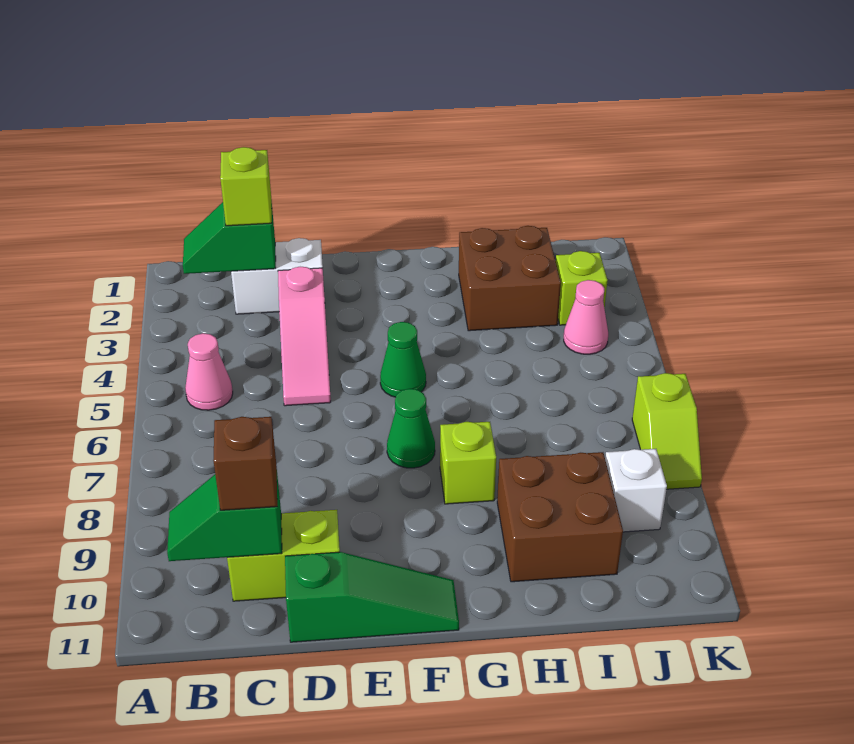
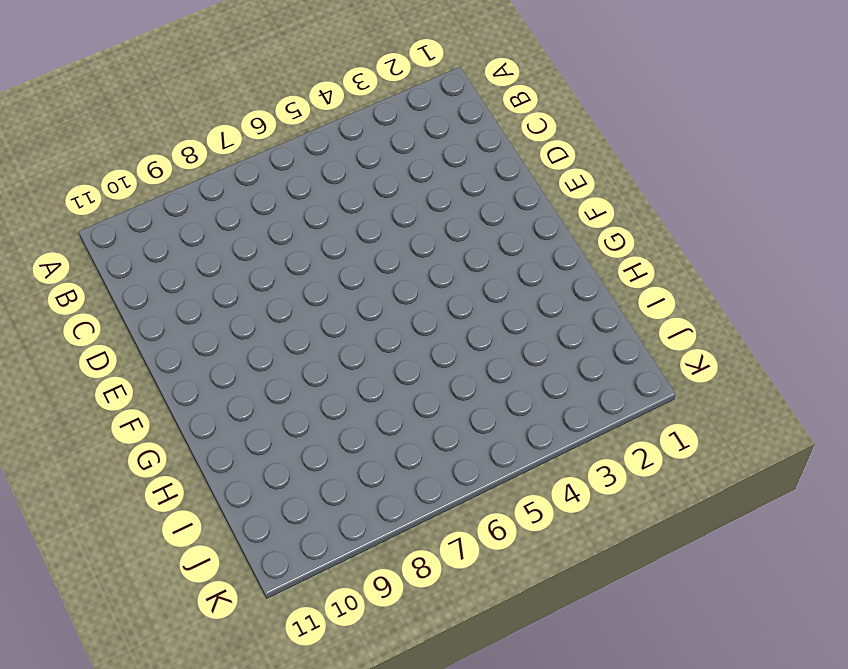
none -> pink 1x1 cone [185,333,233,410]
none -> white 1x2 brick [231,238,323,314]
none -> lime 1x2 brick [227,510,340,601]

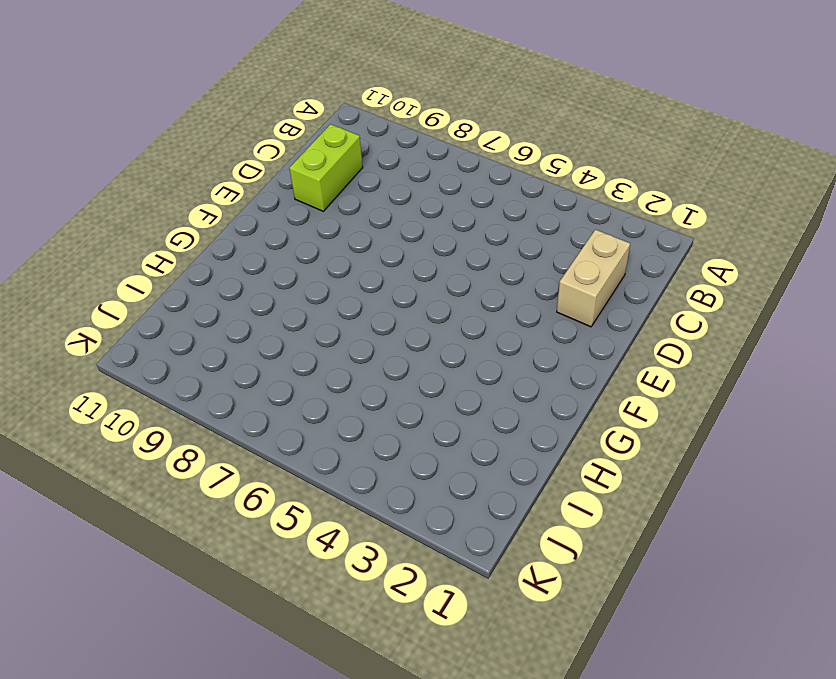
tan 1x2 brick [557,230,630,327] -> white 1x2 brick [231,238,323,314]
none -> pink 1x1 cone [185,333,233,410]
none -> pink 1x3 slope [278,267,331,406]
none -> green 1x3 slope [285,552,459,642]

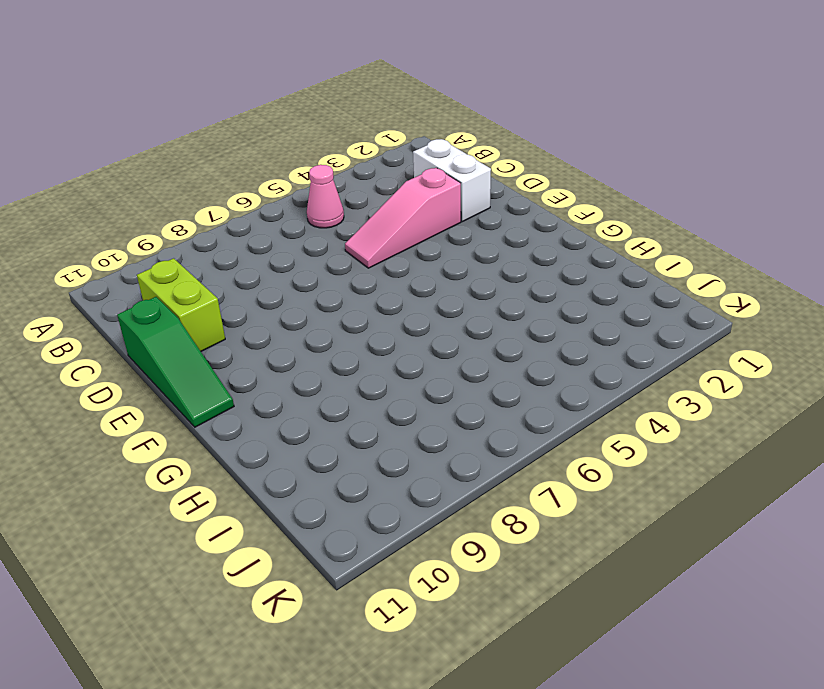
none -> green 1x1 cone [380,322,426,397]
none -> green 1x1 cone [387,389,435,468]
none -> lime 1x1 brick [440,422,496,504]

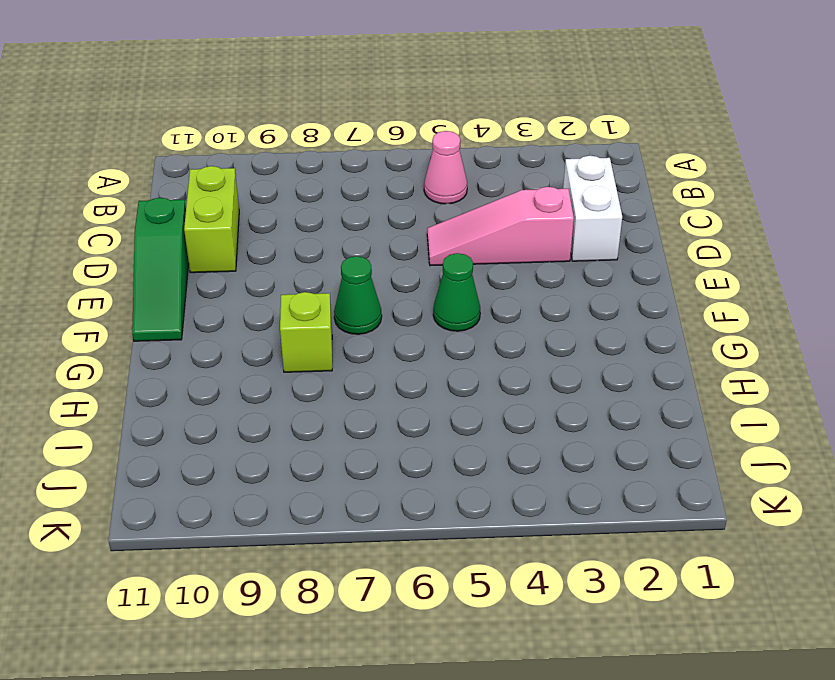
none -> brown 2x2 brick [459,226,561,331]
none -> brown 2x2 brick [497,452,623,582]
none -> lime 1x1 brick [556,251,608,325]

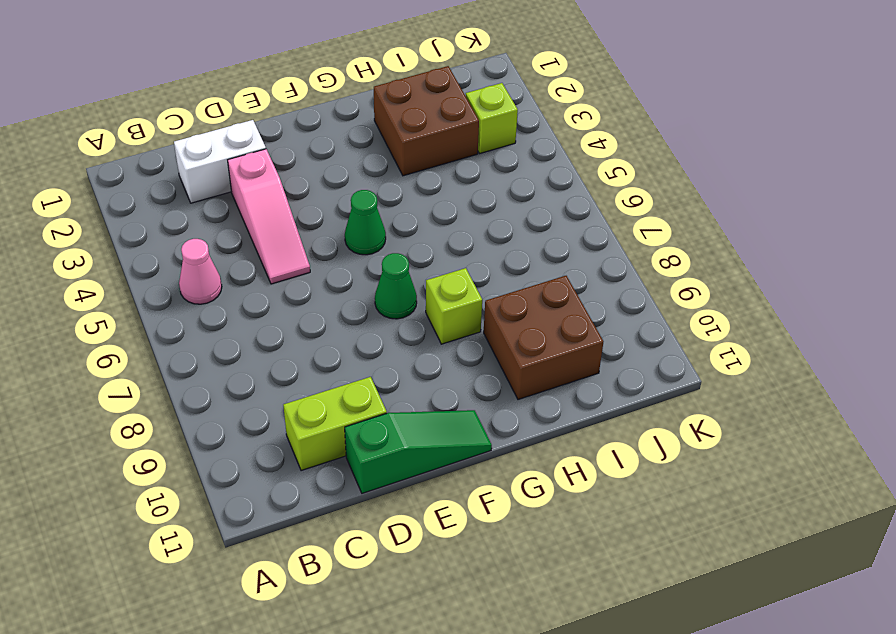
none -> pink 1x1 cone [564,280,608,354]
none -> white 1x1 brick [605,449,667,532]
none -> lime 1x2 slope [632,373,702,489]

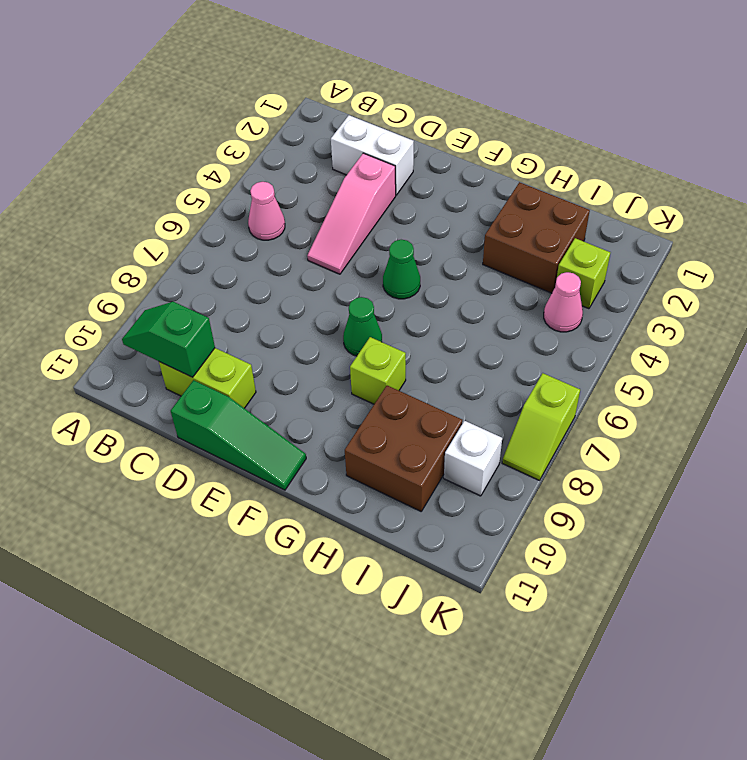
none -> green 1x2 slope [183,200,276,274]
none -> lime 1x1 brick [220,147,272,226]
none -> brown 1x1 brick [213,417,277,510]

